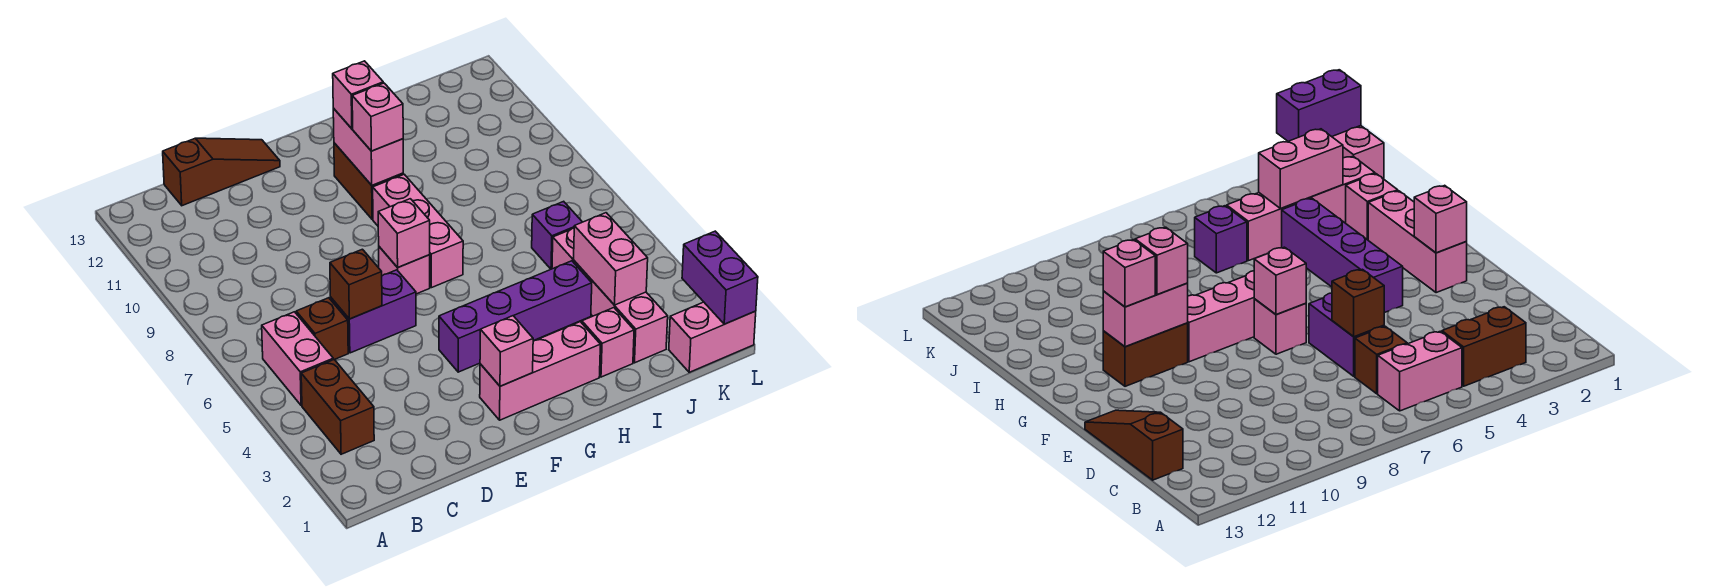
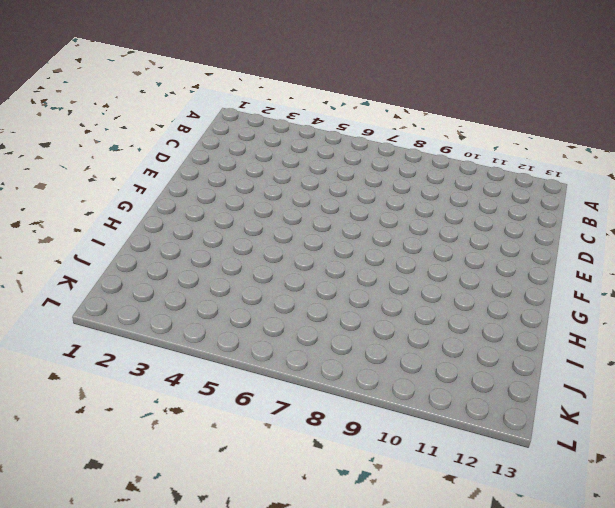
none -> brown 1x2 brick [301,360,374,454]
none -> pink 1x2 brick [262,312,333,406]
none -> brown 1x1 brick [296,298,348,360]

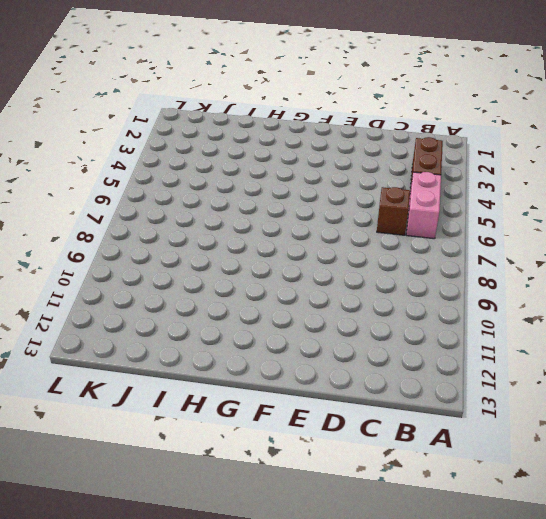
none -> brown 1x3 slope [163,138,280,206]
none -> purple 1x2 brick [330,270,416,353]
none -> pink 1x3 brick [480,322,601,420]

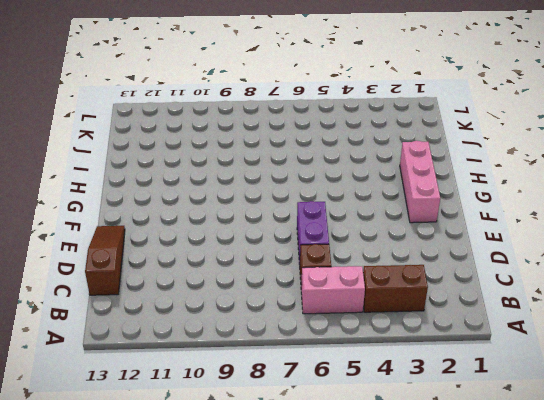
none -> purple 1x4 brick [439,261,592,372]
none -> pink 1x1 brick [379,247,430,294]
none -> pink 1x3 brick [373,174,463,288]

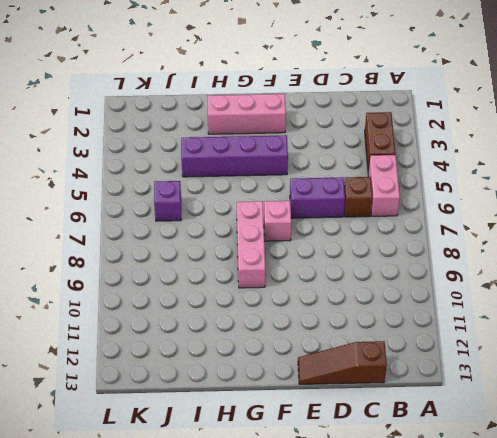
none -> brown 1x2 brick [334,143,403,219]
none -> pink 1x1 brick [582,308,634,377]
none -> pink 1x4 brick [552,228,668,363]

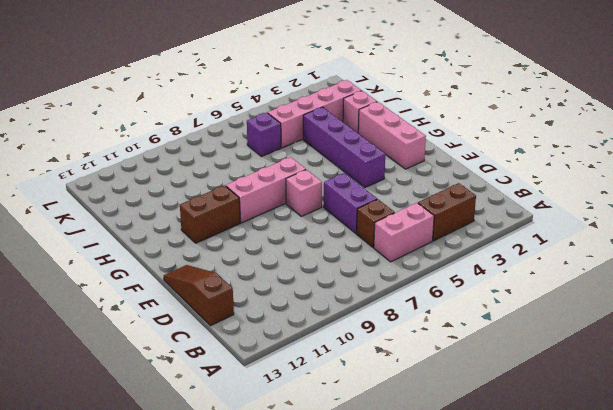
none -> pink 1x2 brick [669,302,756,372]
none -> brown 1x1 brick [330,249,382,319]
none -> pink 1x1 brick [480,316,533,386]

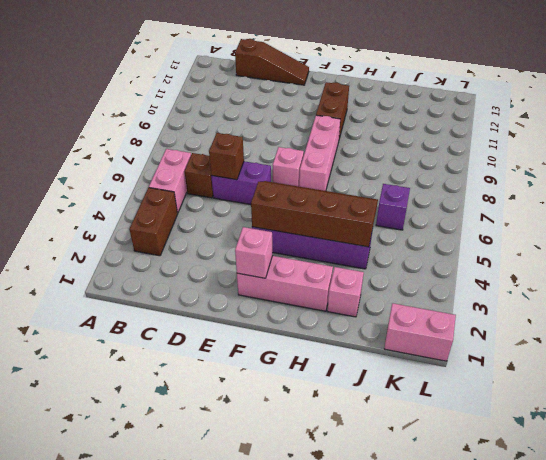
brown 2x4 slope [251,181,378,247] -> none
none -> pink 1x4 brick [552,228,668,363]
none -> pink 1x1 brick [378,199,430,268]
none -> pink 1x2 brick [333,108,403,185]

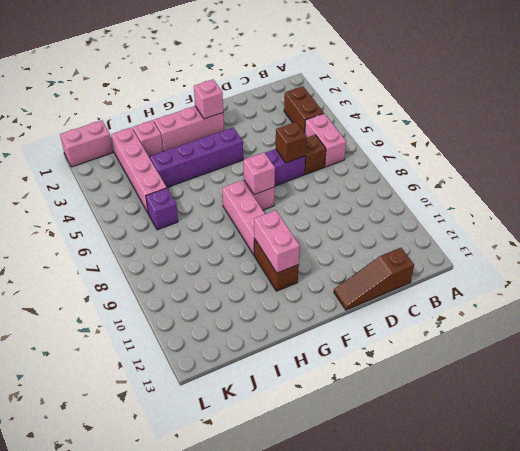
none -> pink 1x2 brick [574,213,648,305]
none -> purple 1x2 brick [682,231,758,324]
none -> pink 1x1 brick [352,83,403,151]

